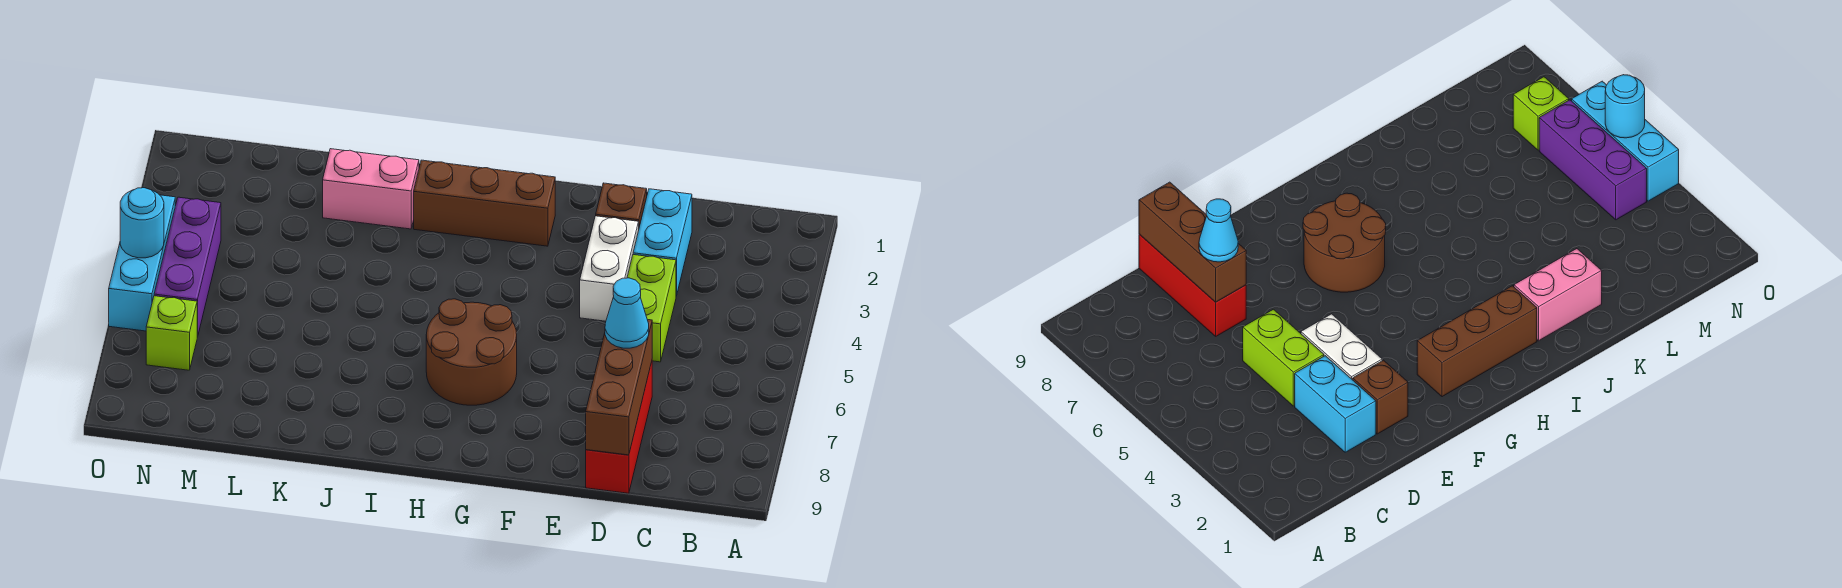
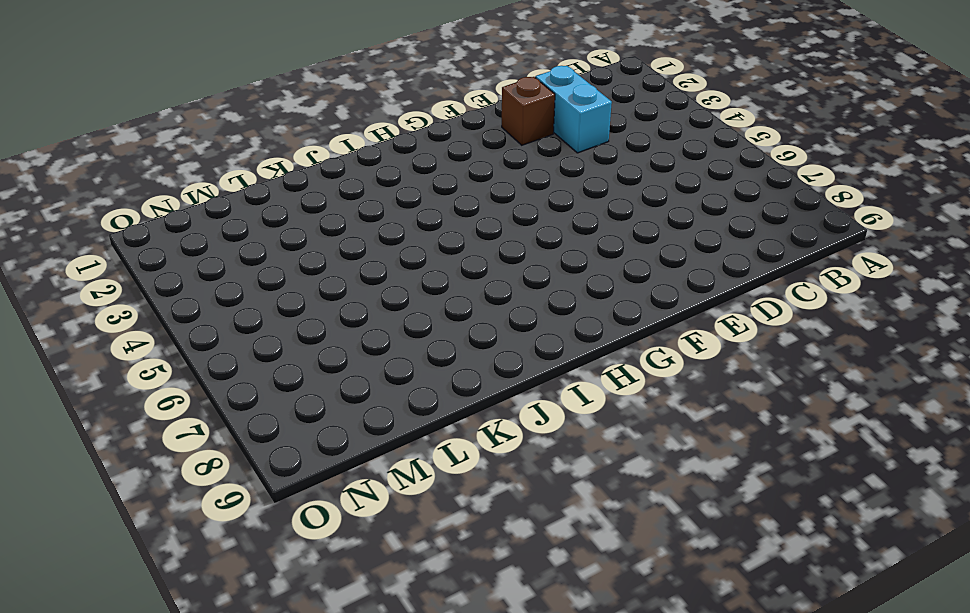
none -> lime 1x2 brick [627,255,676,362]
none -> red 1x3 brick [586,362,652,493]
none -> white 1x2 brick [580,216,639,321]

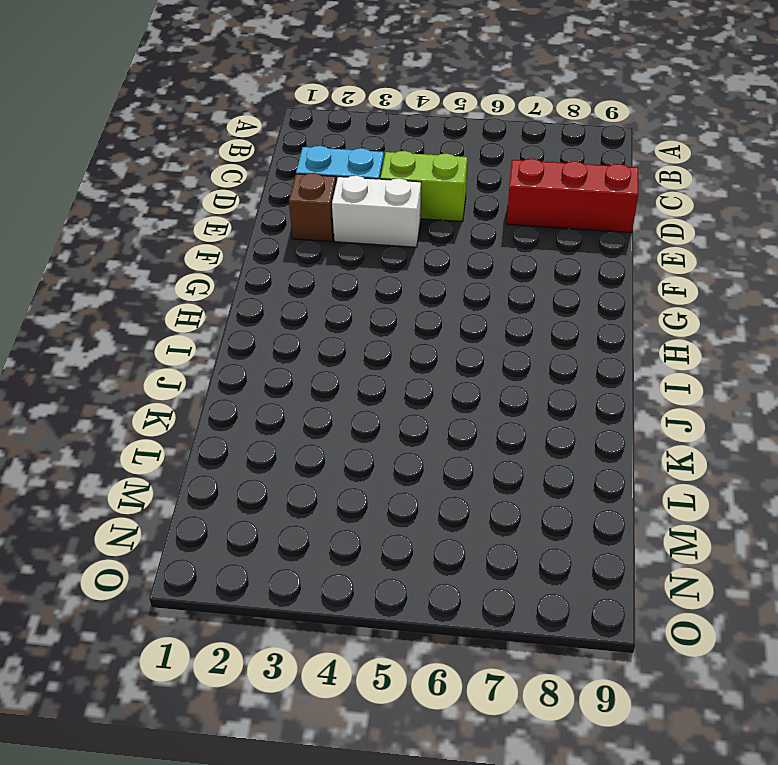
none -> brown 1x3 brick [414,160,555,246]
none -> brown 2x2 round brick [426,299,517,405]
none -> pink 1x2 brick [323,149,419,229]

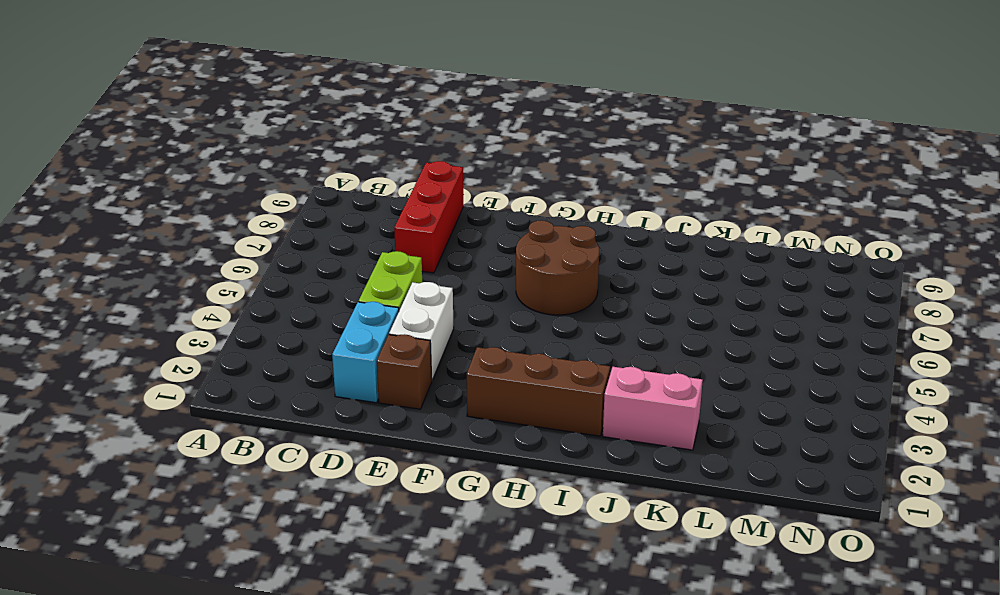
none -> purple 1x3 brick [154,197,221,337]
none -> lime 1x1 brick [146,296,197,370]
none -> cyan 1x3 brick [109,195,175,331]

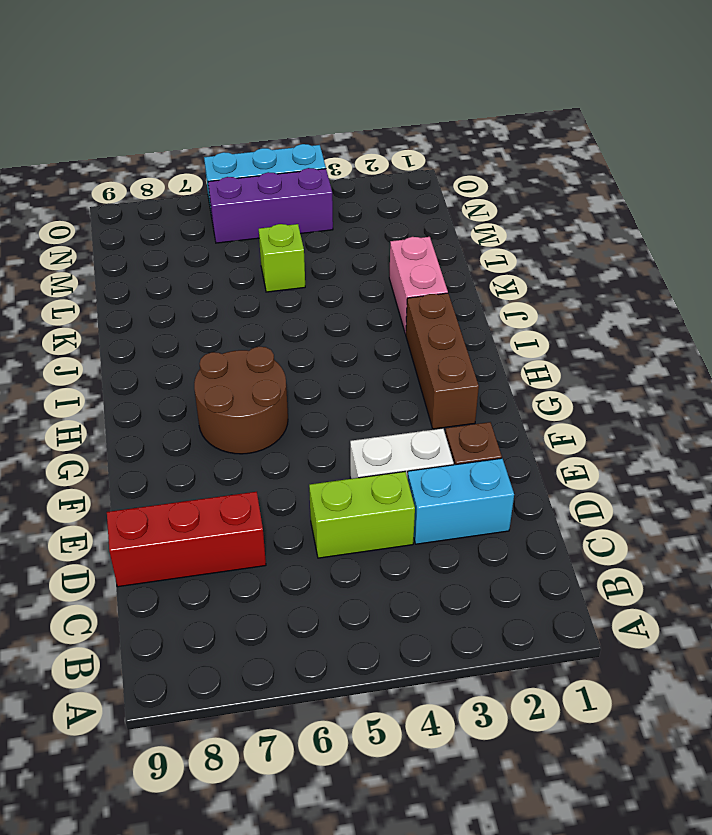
lime 1x1 brick [259,224,305,292] -> lime 1x1 brick moved to [146,296,197,370]
none -> brown 1x3 brick [586,319,652,455]
none -> cyan 1x1 round brick [120,188,164,258]
none -> cyan 1x1 cone [605,278,649,348]

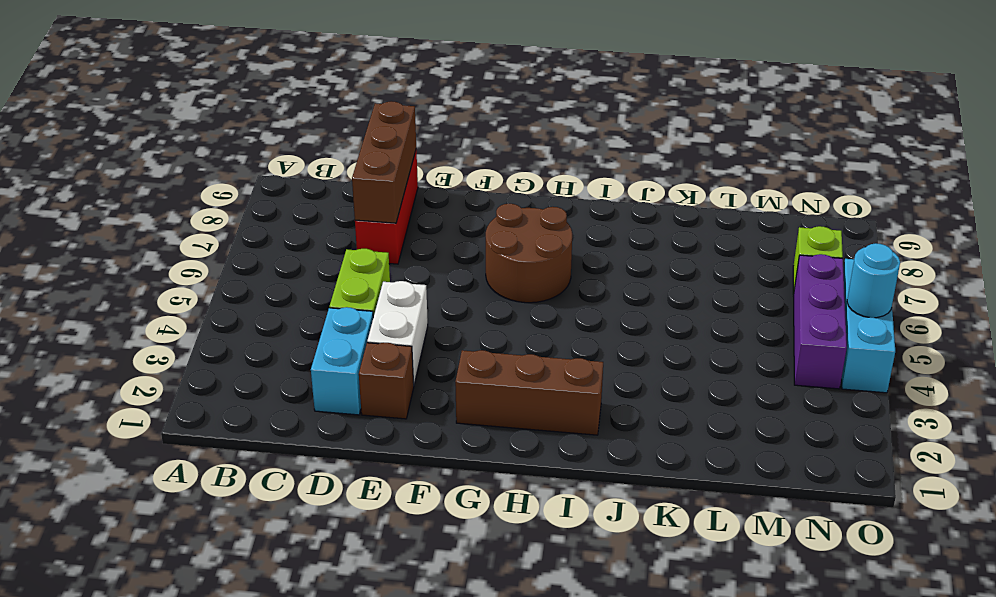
none -> pink 1x2 brick [323,149,419,229]
none -> cyan 1x1 cone [605,278,649,348]

